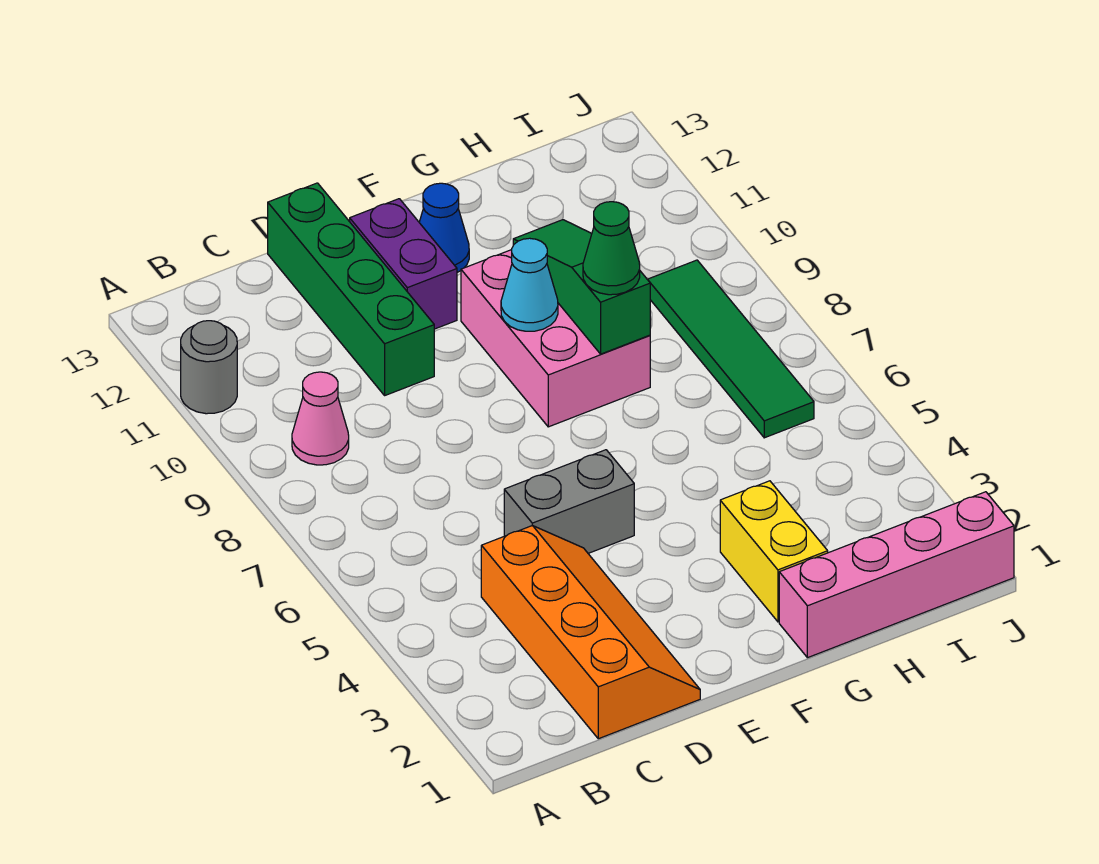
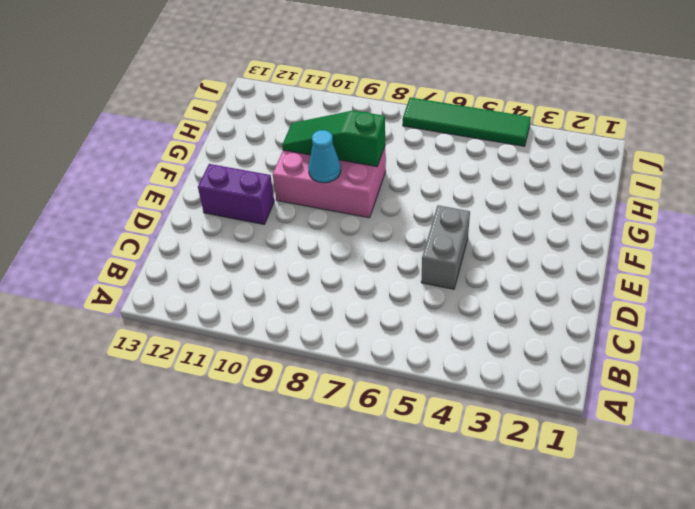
green 1x4 tile [403,97,531,146] -> green 1x4 tile moved to [648,260,814,438]
none -> grey 1x1 round brick [181,321,237,414]
none -> pink 1x1 cone [292,372,349,465]
none -> orange 2x4 slope [481,525,700,739]

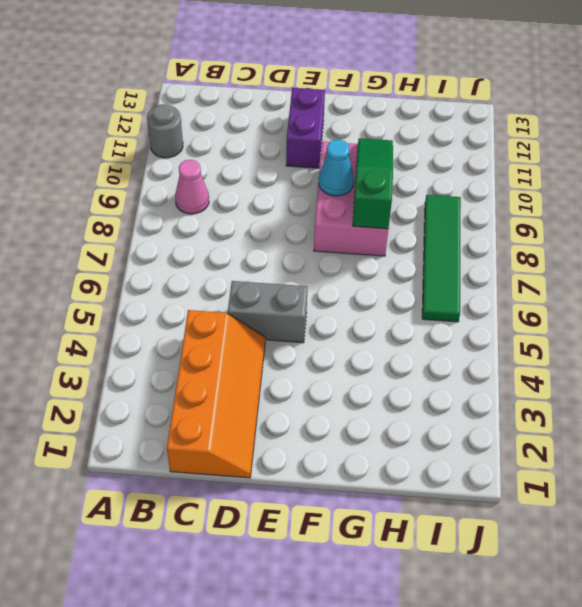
none -> green 1x4 brick [268,183,434,395]
none -> blue 1x1 cone [419,183,469,273]
none -> pink 1x4 brick [779,492,1014,658]

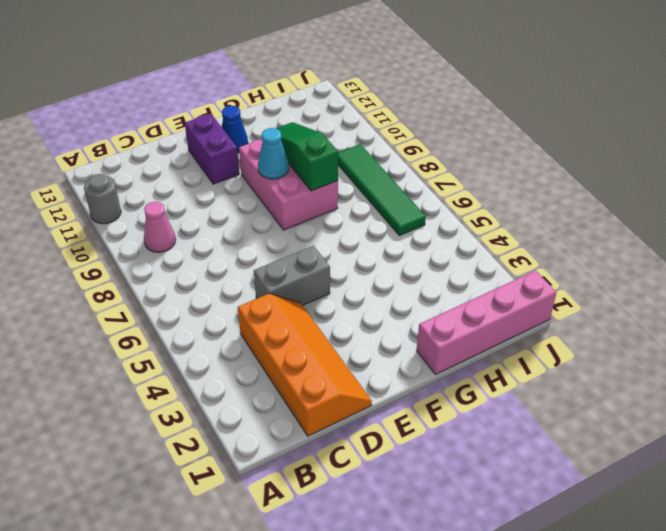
none -> green 1x4 brick [268,183,434,395]
none -> yellow 1x2 brick [720,481,828,622]
none -> green 1x1 cone [583,202,640,295]

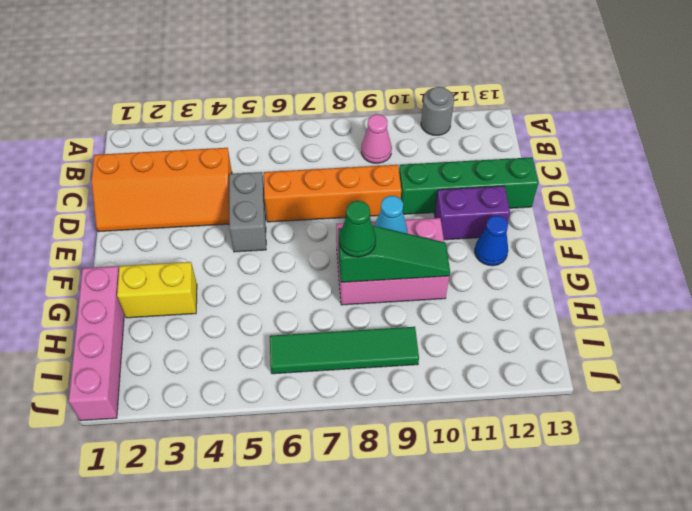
orange 1x4 brick [264,165,401,222] -> none

